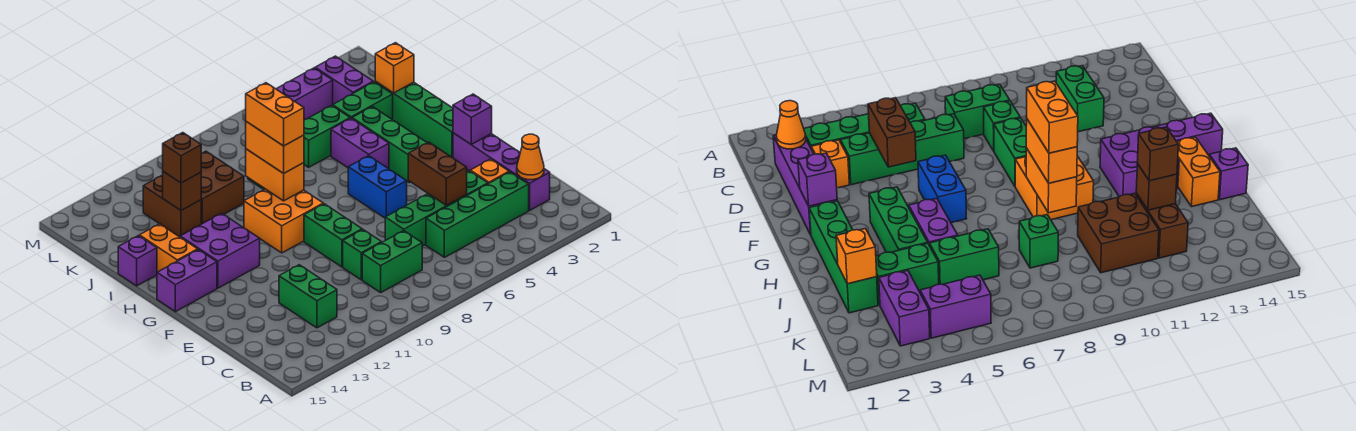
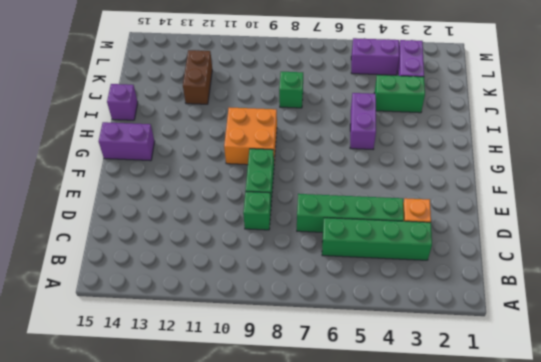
none -> purple 1x4 brick [453,133,550,210]
none -> green 1x2 brick [362,231,422,293]
none -> green 1x2 brick [279,265,337,328]
none -> blue 1x2 brick [348,156,407,218]

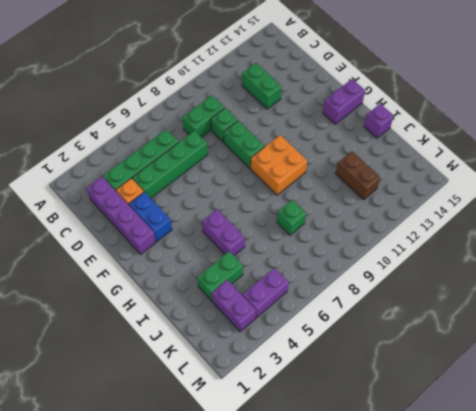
blue 1x2 brick [129,192,172,241] -> blue 1x2 brick moved to [348,156,407,218]
none -> green 1x4 brick [375,81,453,158]
none -> green 1x3 brick [352,106,427,183]
none -> purple 2x2 brick [180,213,260,288]
none -> orange 1x2 brick [139,224,198,272]

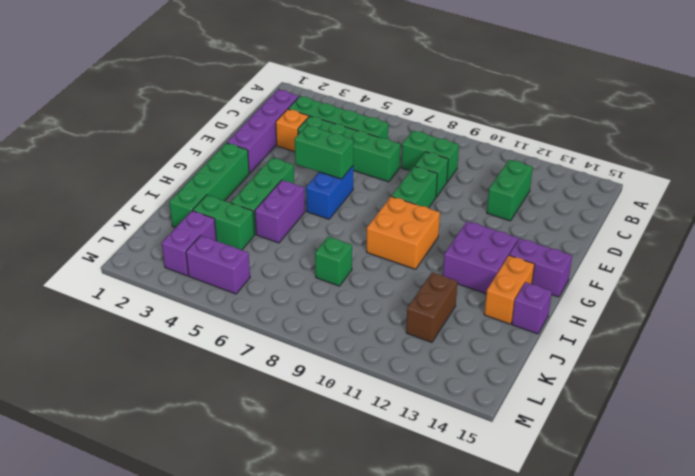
green 1x2 brick [295,125,353,179] -> green 1x2 brick moved to [304,105,350,167]
none -> brown 2x2 brick [201,151,244,224]
none -> orange 1x1 cone [517,134,544,180]
none -> brown 1x2 brick [408,142,467,205]
none -> purple 1x1 brick [453,94,492,145]

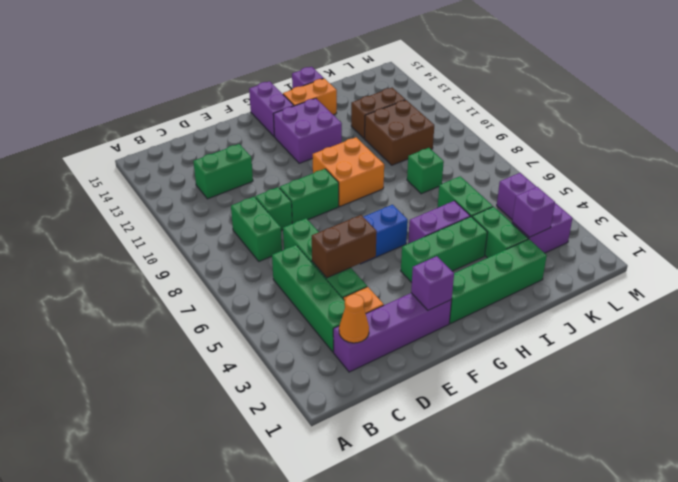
purple 1x1 brick [512,187,555,237] -> none
none -> orange 1x2 brick [246,149,304,201]
none -> orange 1x1 brick [375,43,414,93]
none -> brown 1x1 brick [163,172,201,210]
none -> orange 1x2 brick [246,122,304,173]

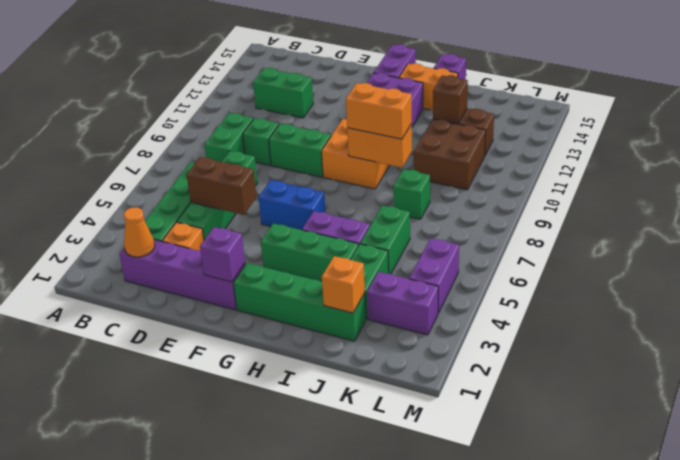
none -> brown 1x1 brick [163,133,201,183]
none -> orange 1x2 brick [246,83,304,146]

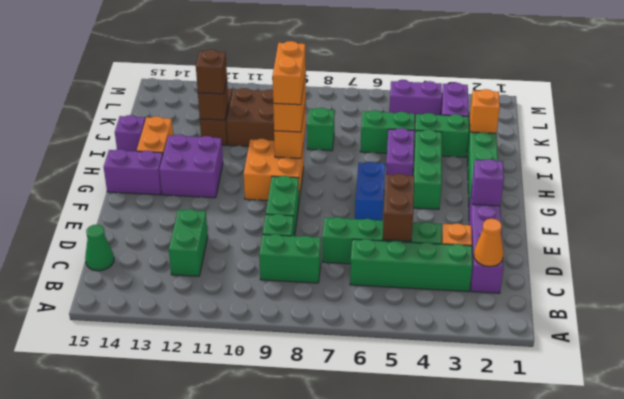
green 1x1 cone [85,225,114,271] -> none

